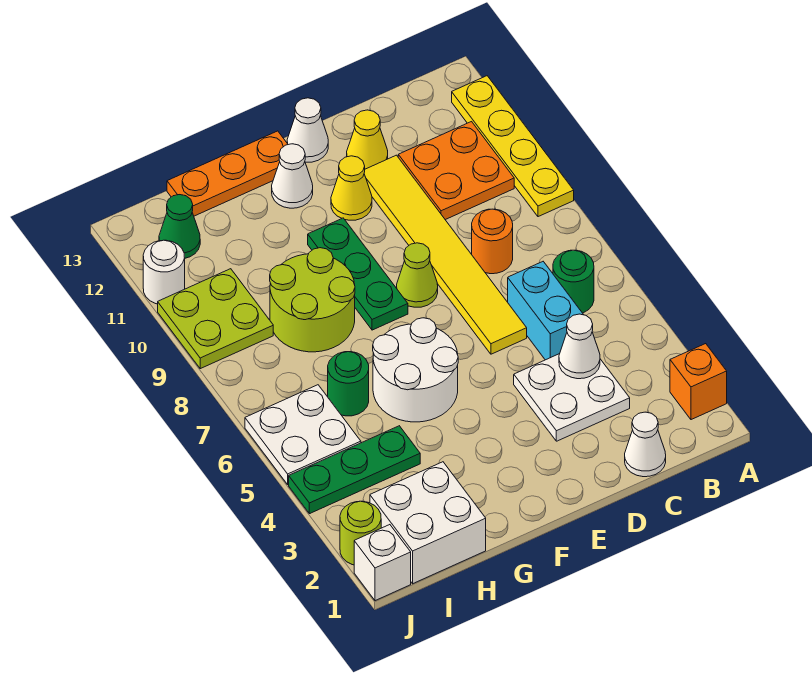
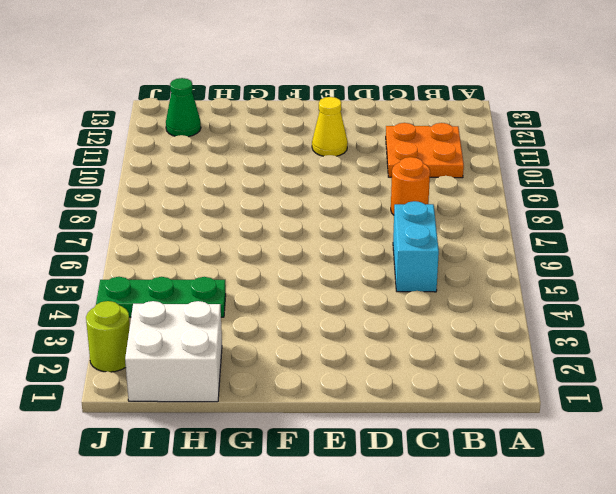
none -> orange 1x1 brick [670,344,727,420]
none -> yellow 1x4 plate [452,76,574,217]
none -> green 1x1 round brick [553,250,594,313]

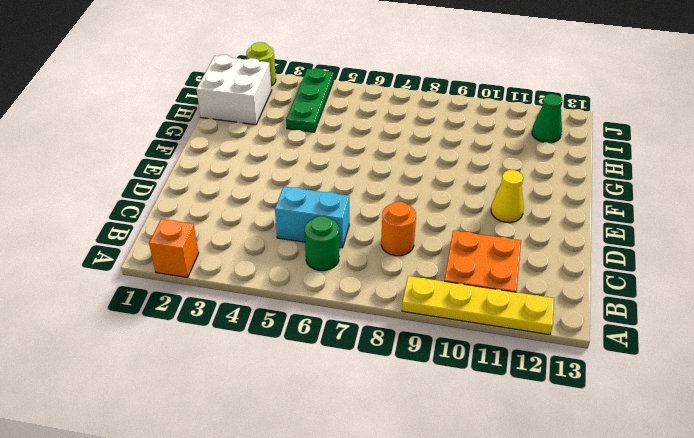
none -> white 1x1 cone [625,412,666,477]
none -> white 2x2 plate [514,354,630,441]
none -> yellow 1x6 tile [364,155,527,354]

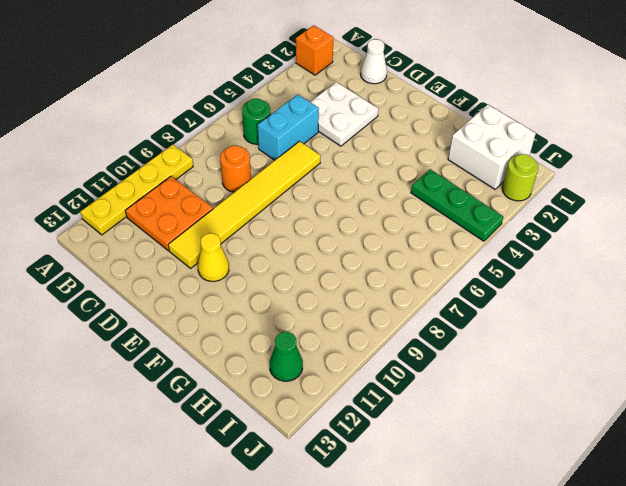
none -> yellow 1x1 cone [347,110,388,169]
none -> lime 1x1 cone [397,243,438,307]
none -> white 1x1 cone [287,98,328,162]

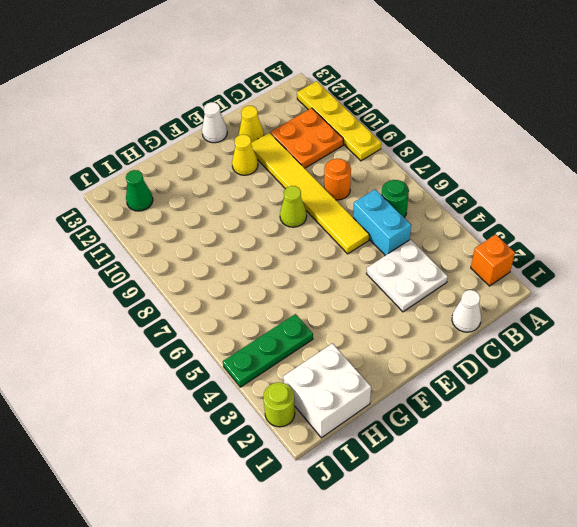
none -> white 2x2 round brick [373,318,458,422]
none -> green 1x3 plate [308,218,408,330]
none -> white 1x1 cone [272,144,313,208]

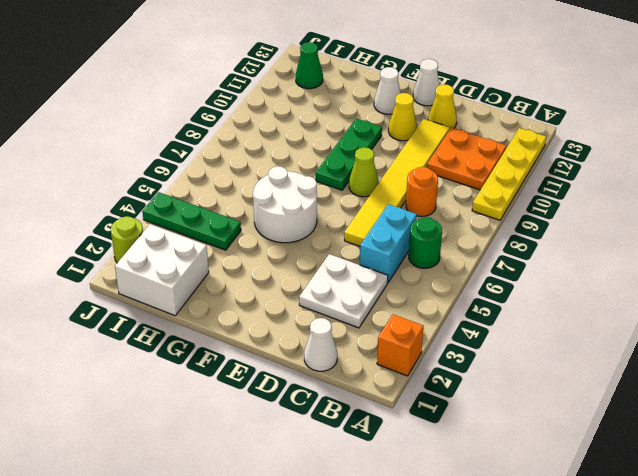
none -> orange 1x3 plate [167,131,288,216]
none -> lime 2x2 round brick [270,248,355,352]
none -> green 1x1 round brick [328,352,369,416]

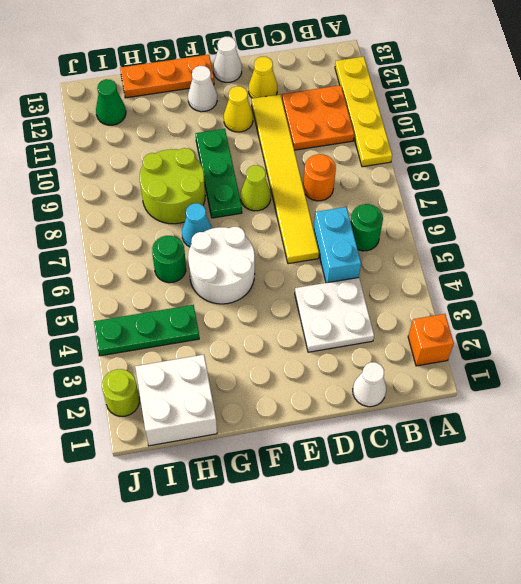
cyan 1x1 cone [182,203,212,247] -> none
none -> white 2x2 plate [245,385,361,484]
none -> lime 2x2 plate [158,269,273,369]
none -> white 1x1 brick [354,525,411,601]

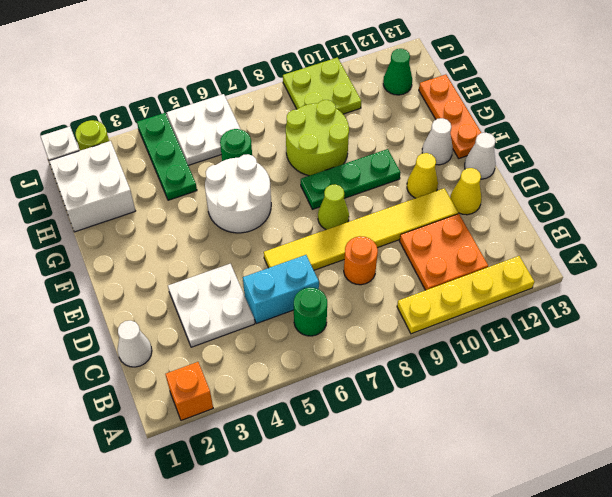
none -> white 1x1 round brick [143,240,185,304]
none -> white 1x1 cone [559,314,600,379]

